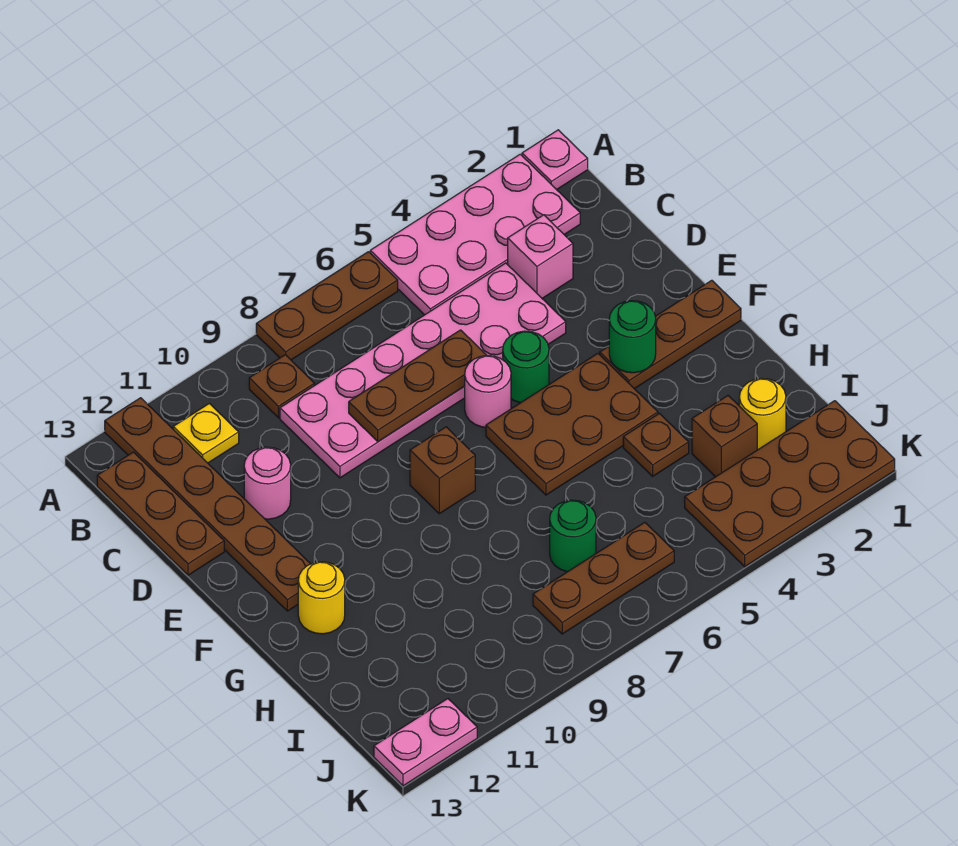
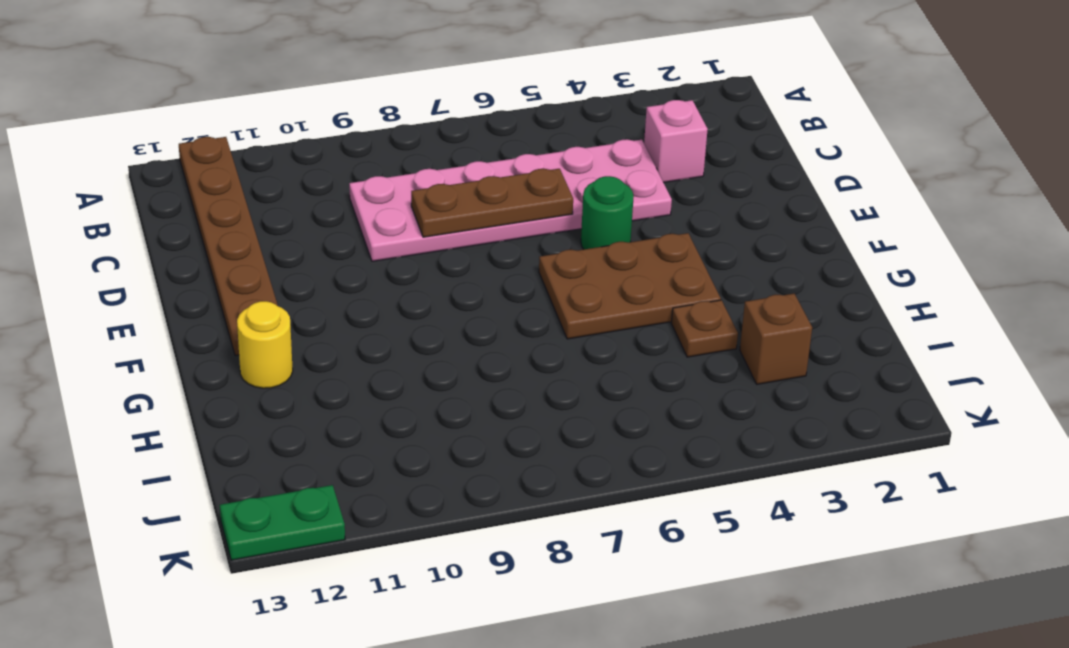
green 1x2 plate [220,485,345,560] -> pink 1x2 plate [374,699,477,786]
none -> pink 1x1 plate [522,130,588,190]
none -> pink 2x4 plate [370,154,580,315]
none -> brown 1x3 plate [256,252,398,360]

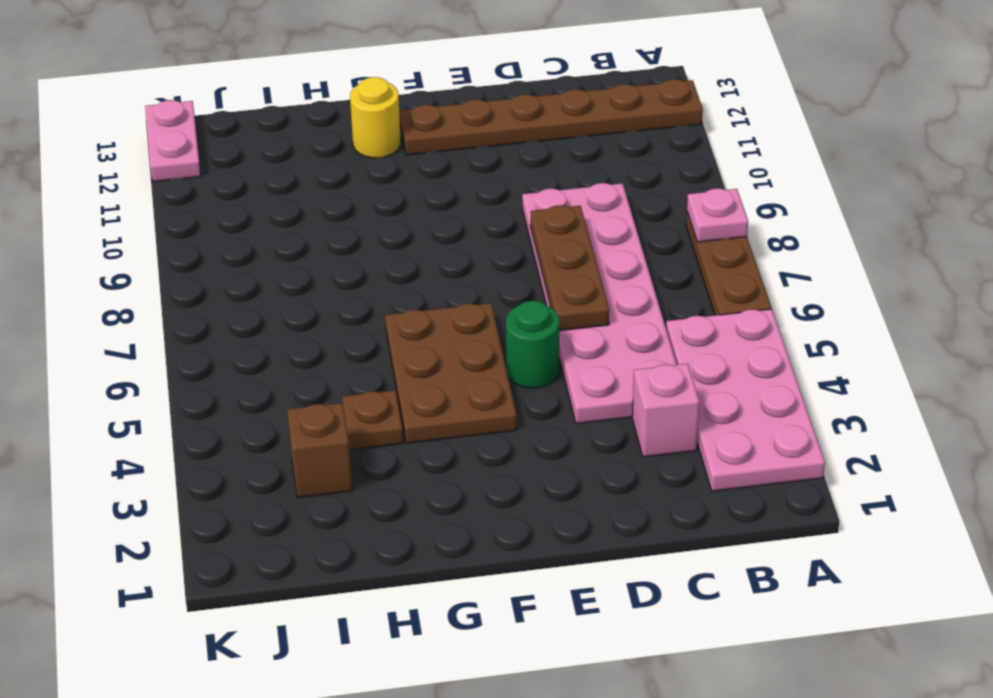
pink 1x1 plate [687,188,748,242] -> pink 1x1 plate moved to [522,130,588,190]
none -> brown 1x1 plate [249,355,315,418]
none -> yellow 1x1 plate [173,403,239,463]
none -> brown 1x3 plate [97,452,224,575]

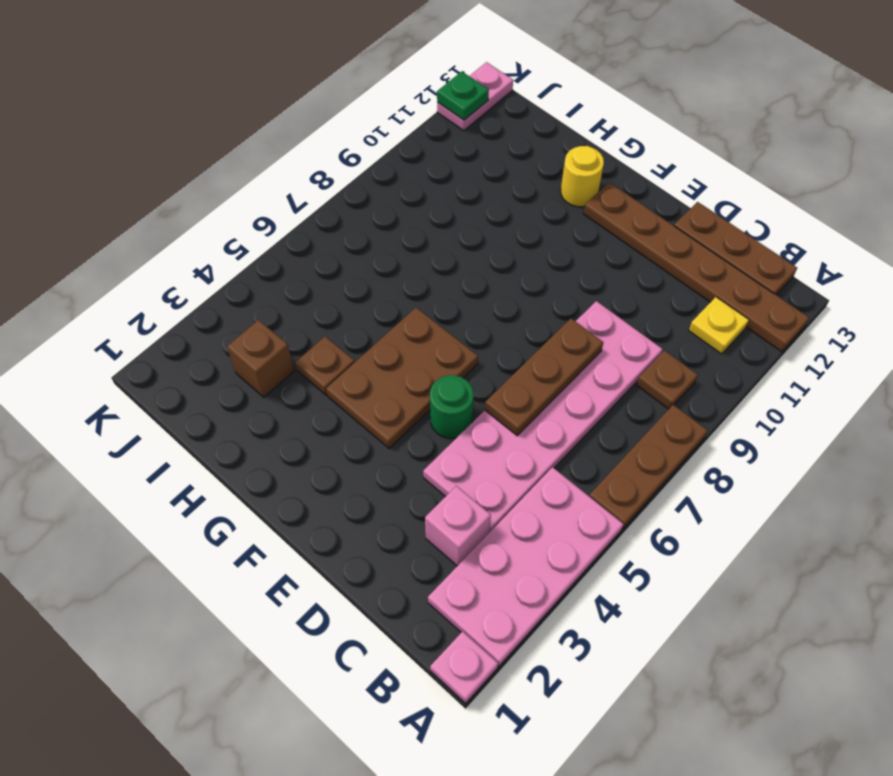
green 1x1 plate [437,71,489,120] -> none
none -> pink 1x1 round brick [244,447,291,519]
none -> pink 1x1 round brick [465,356,511,427]
none -> brown 1x3 plate [600,280,741,389]

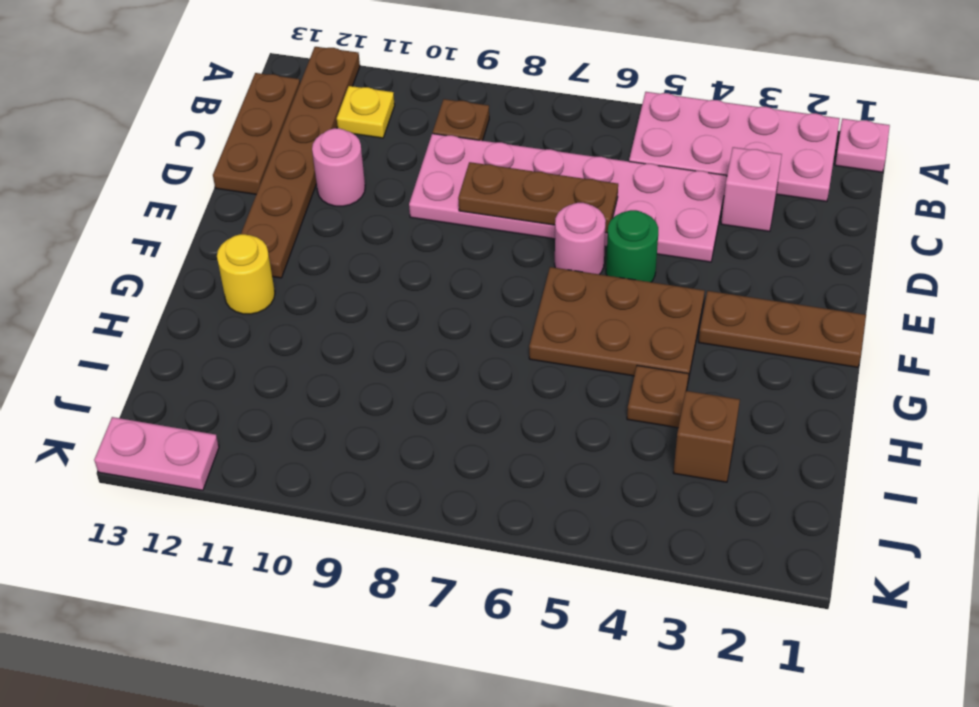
none -> brown 1x3 plate [256,252,398,360]
none -> brown 1x1 brick [410,427,475,514]
none -> yellow 1x1 round brick [739,378,786,450]

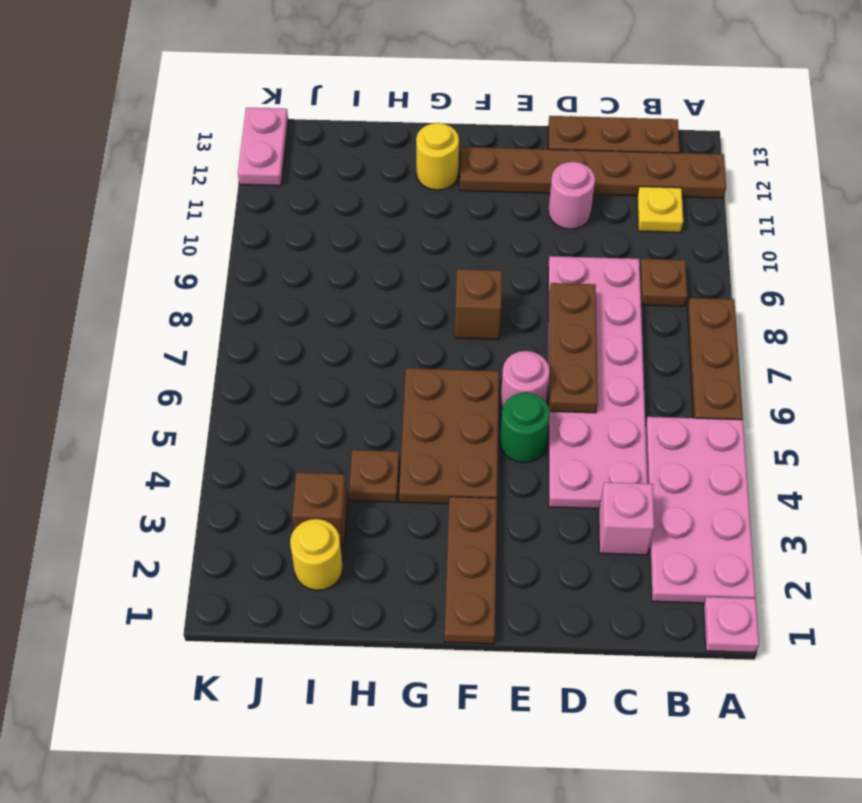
none -> green 1x1 round brick [550,500,596,572]
none -> brown 2x4 plate [685,401,895,567]
none -> brown 1x3 plate [533,523,674,634]

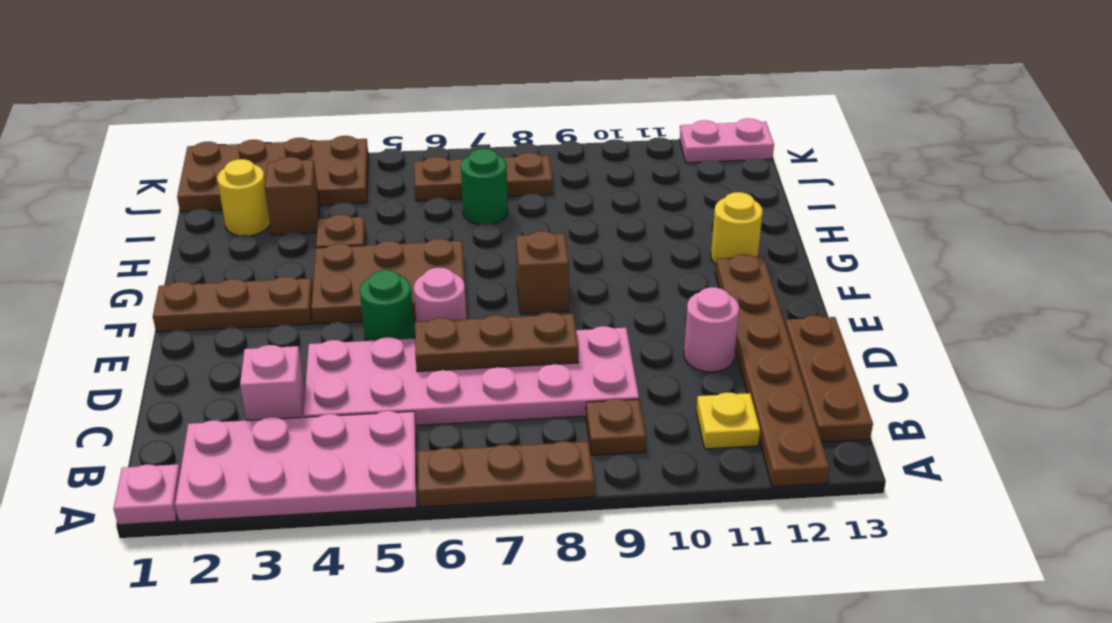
none -> green 1x1 round brick [609,301,656,373]

